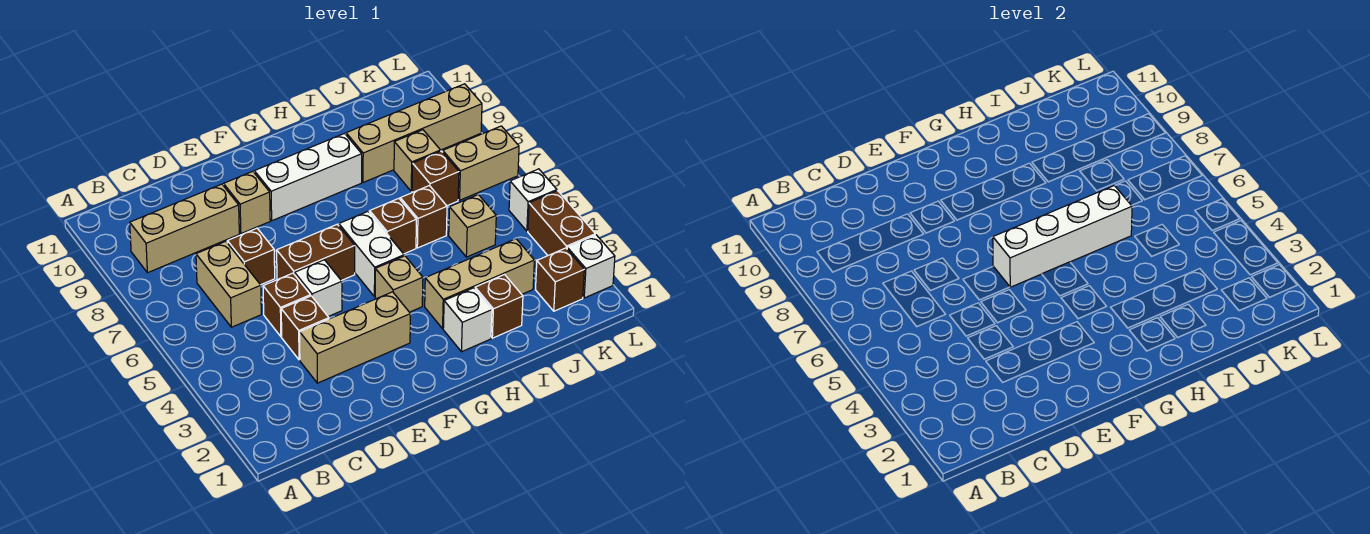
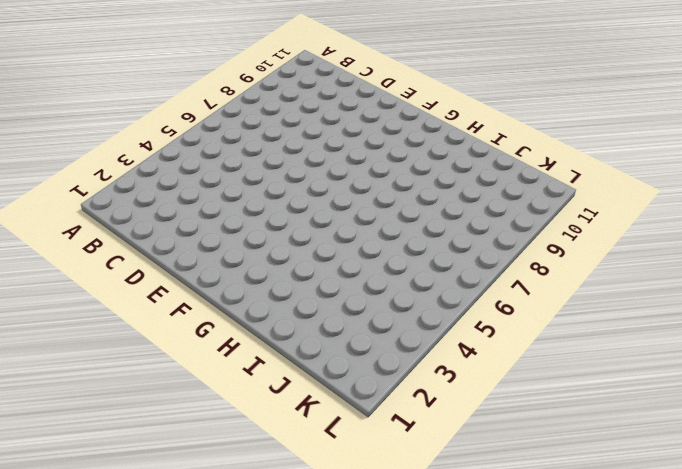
none -> tan 1x3 brick [130,184,239,273]
none -> tan 1x2 brick [196,241,261,327]
none -> tan 1x3 brick [300,292,410,383]

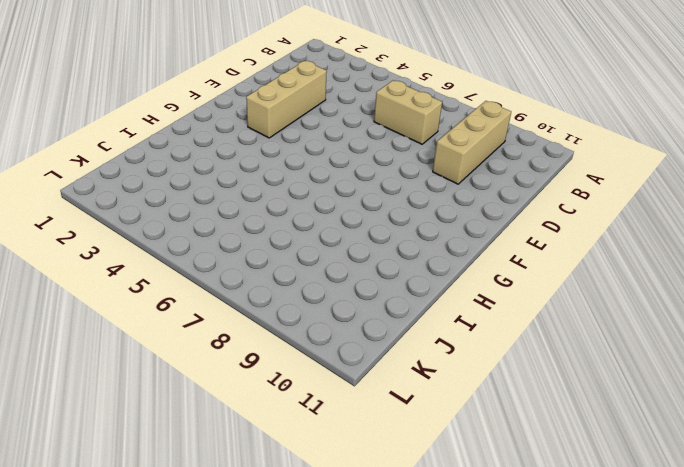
none -> brown 1x1 brick [281,296,329,360]
none -> brown 1x1 brick [263,273,310,337]
none -> brown 1x1 brick [227,228,275,285]

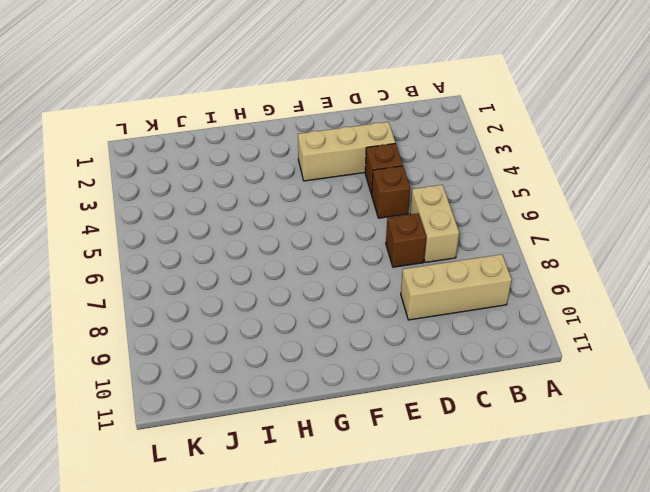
none -> white 1x1 brick [295,260,342,316]
none -> brown 1x2 brick [277,224,355,281]
none -> tan 1x1 brick [224,171,270,234]

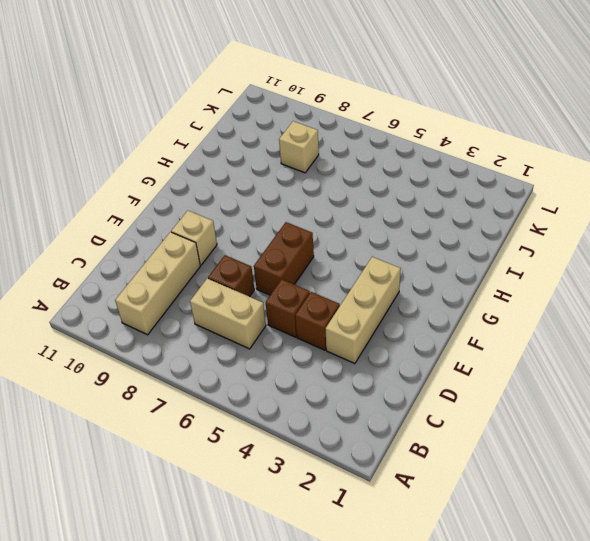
none -> white 1x1 brick [295,260,342,316]
none -> white 1x3 brick [254,134,362,221]
none -> tan 1x1 brick [375,256,423,312]

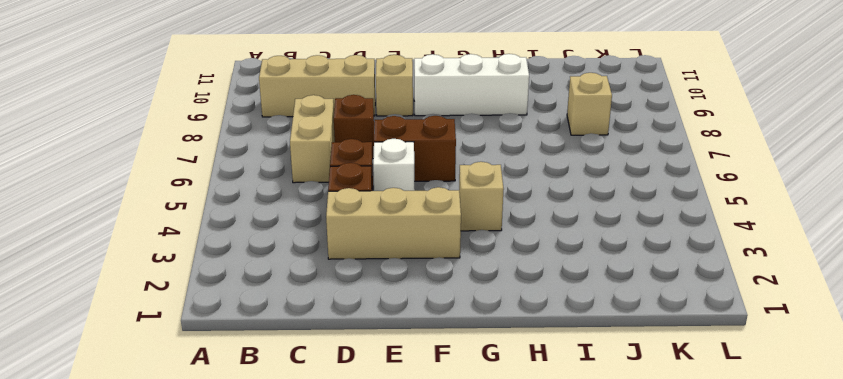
none -> white 1x2 brick [339,212,404,297]
none -> white 1x1 brick [443,288,492,352]
none -> tan 1x3 brick [425,239,534,329]

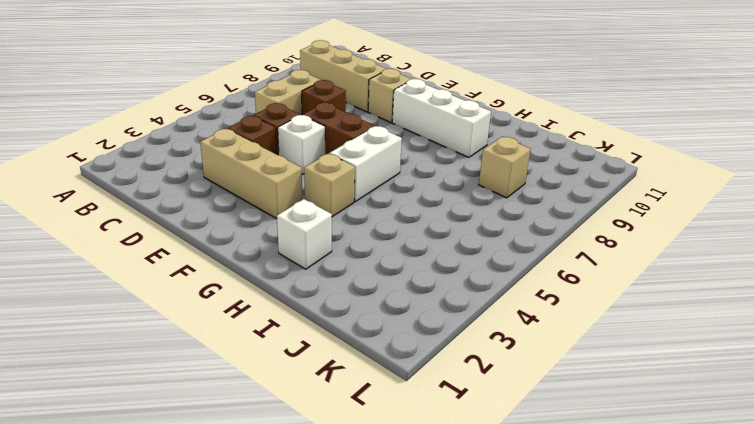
none -> tan 1x3 brick [425,239,534,329]
none -> brown 1x1 brick [370,198,416,254]
none -> brown 1x1 brick [475,275,523,338]

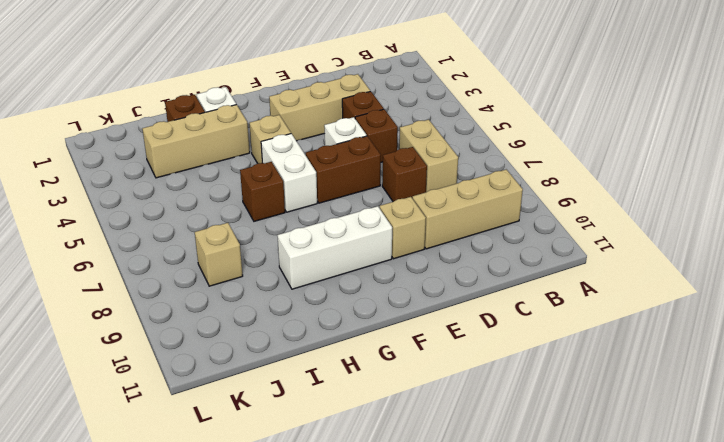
none -> brown 1x1 brick [400,186,447,248]
none -> tan 1x4 brick [346,84,482,182]
none -> tan 1x1 brick [449,194,496,257]

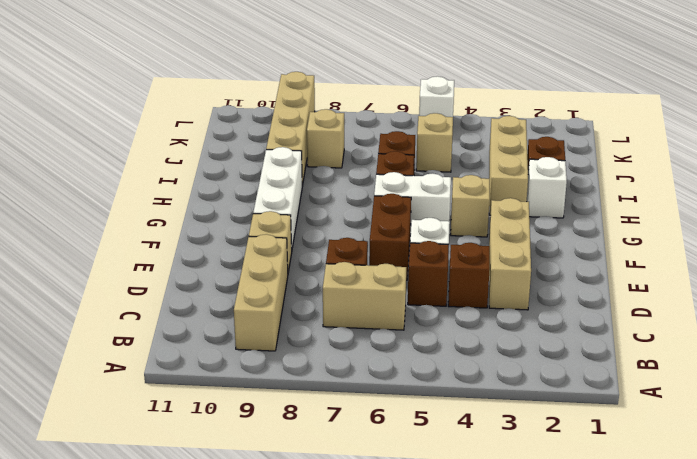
none -> brown 1x1 brick [412,151,459,206]
none -> brown 1x1 brick [536,248,584,311]
none -> tan 1x2 brick [443,126,519,200]

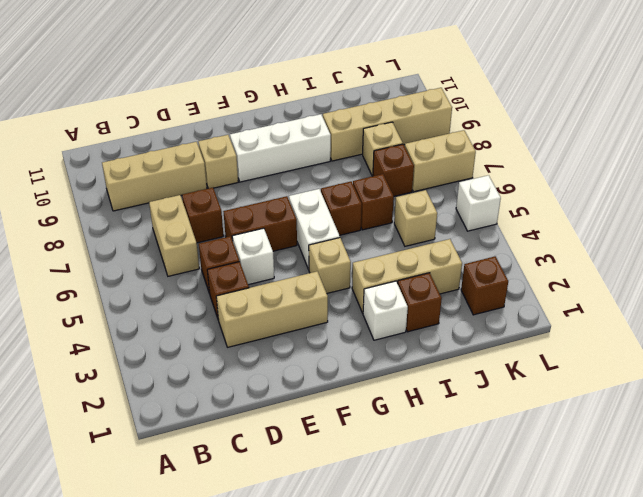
none -> white 1x1 brick [567,235,615,298]
none -> brown 1x2 brick [528,191,595,255]
none -> white 1x4 brick [993,186,1132,287]

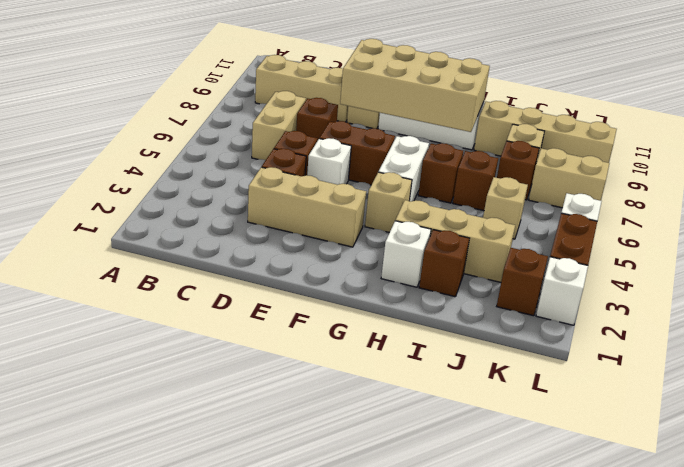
tan 2x4 brick [340,39,490,132] -> none
none -> white 1x4 brick [993,186,1132,287]

